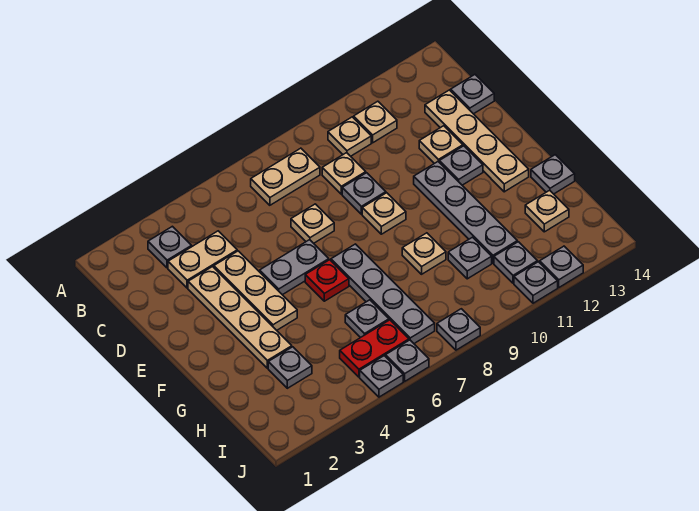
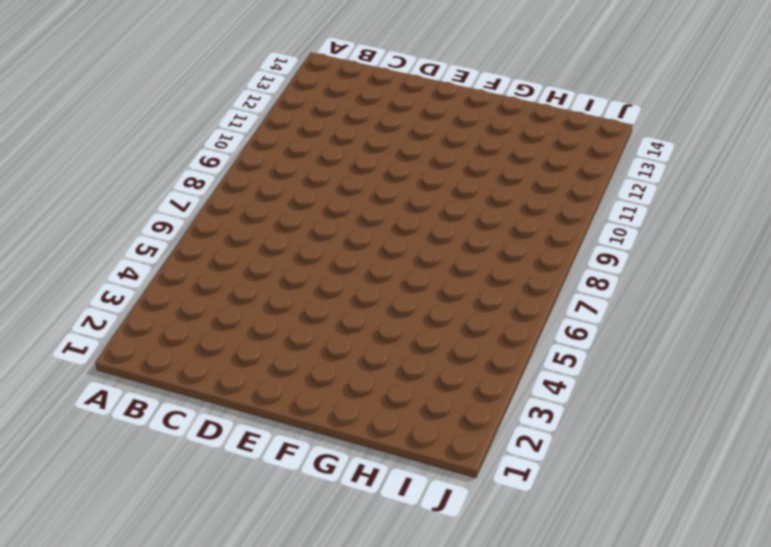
none -> grey 1x1 plate [148,226,192,268]
none -> tan 1x2 plate [251,148,320,205]
none -> tan 1x1 plate [328,117,371,156]
none -> tan 1x1 plate [354,101,397,143]

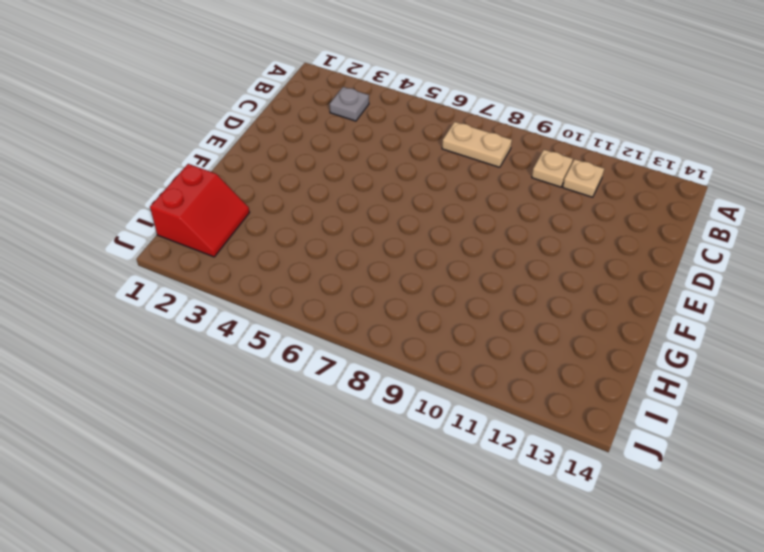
red 2x2 slope [150,164,250,257] -> none
none -> tan 1x2 plate [168,231,237,288]
none -> tan 1x1 plate [322,153,366,194]
none -> tan 1x4 plate [425,90,529,192]
none -> grey 1x1 plate [451,75,494,114]

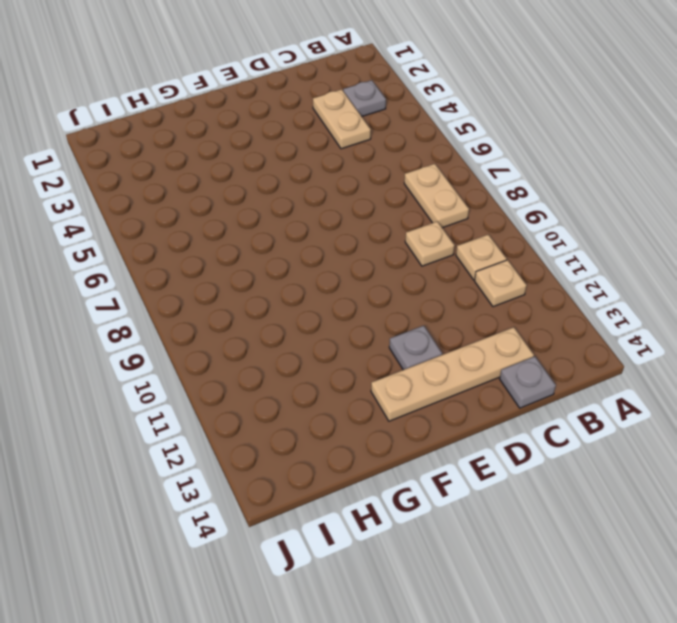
none -> tan 1x4 plate [188,267,292,368]
none -> tan 1x3 plate [214,251,297,330]
none -> tan 1x1 plate [291,204,334,243]
none -> grey 1x1 plate [342,173,386,214]

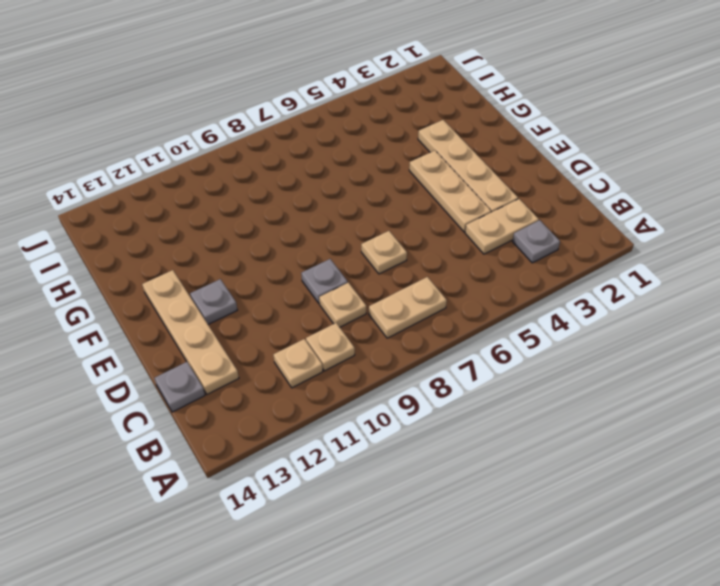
none -> tan 1x1 plate [419,126,463,164]
none -> grey 1x2 plate [260,240,329,295]
none -> tan 1x1 plate [362,193,406,234]
none -> grey 1x4 plate [414,162,517,263]

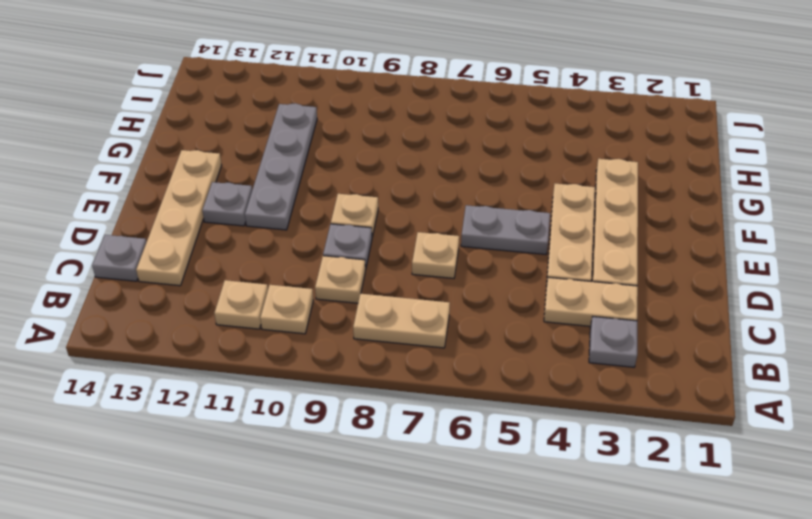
none -> tan 1x1 plate [419,126,463,164]
none -> red 1x1 plate [305,260,349,301]
none -> grey 1x4 plate [331,244,435,343]
none -> tan 1x1 plate [402,233,446,274]

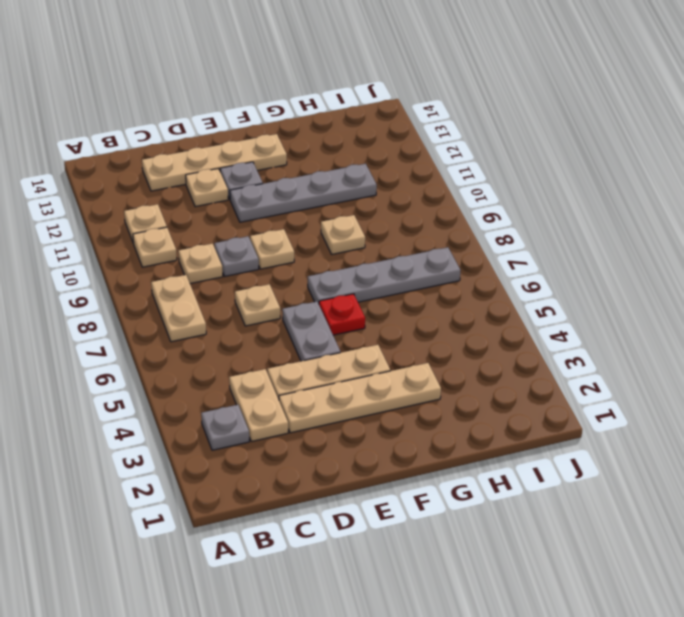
none -> grey 1x1 plate [451,75,494,114]
none -> grey 1x1 plate [531,155,575,194]
none -> grey 1x1 plate [268,347,312,388]
none -> grey 1x1 plate [345,300,389,338]

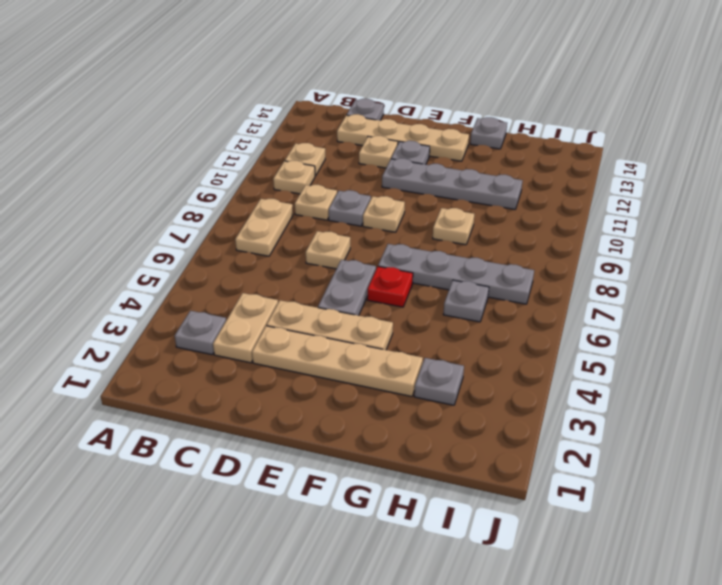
none -> grey 1x1 plate [448,237,492,279]
none -> tan 1x1 plate [525,190,569,232]
none -> red 1x2 plate [340,320,409,377]
none -> grey 1x1 plate [494,242,538,283]

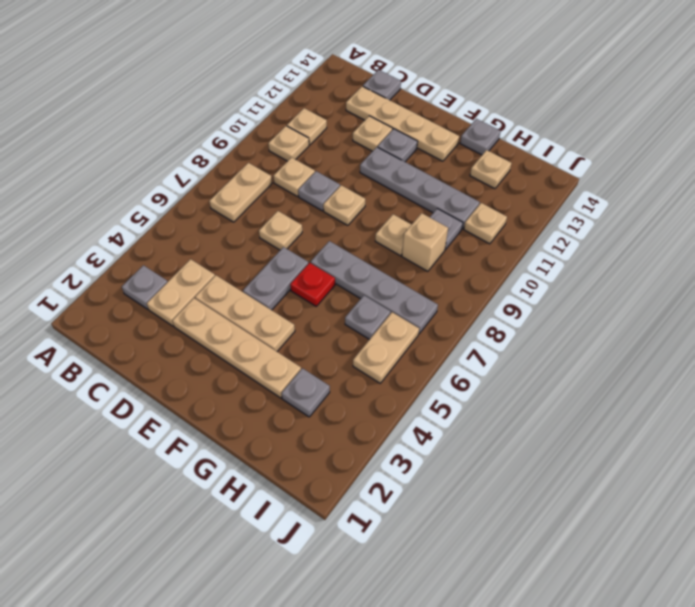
tan 1x1 brick [402,213,448,271] -> none
tan 1x2 plate [353,312,419,383] -> red 1x2 plate [340,320,409,377]
tan 1x1 plate [464,203,507,244] -> grey 1x1 plate [494,242,538,283]
none -> grey 1x1 plate [360,356,403,397]
none -> grey 1x1 plate [386,340,429,381]
none -> grey 1x1 plate [437,309,480,350]
none -> grey 1x1 plate [514,262,558,303]

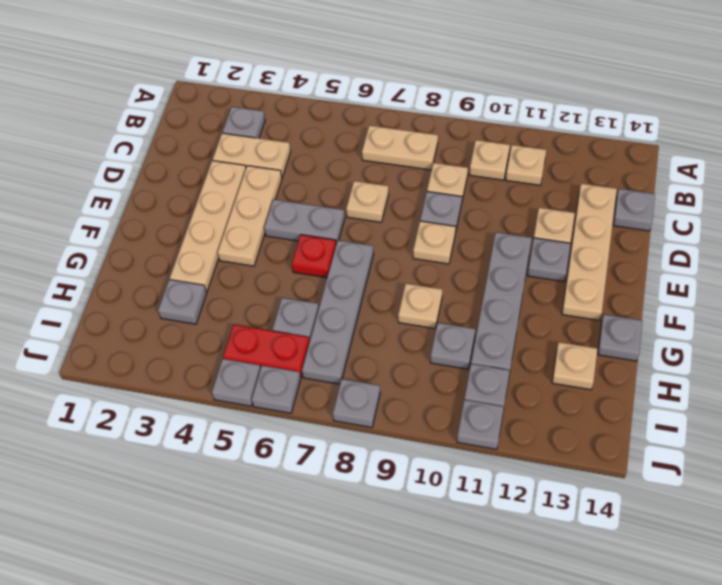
none -> grey 1x1 plate [540,246,583,287]

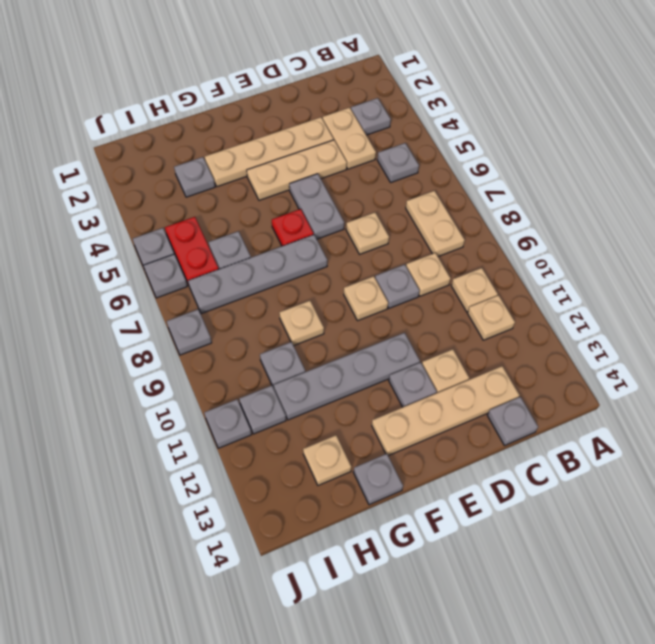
grey 1x1 plate [377,143,419,182] -> grey 1x1 plate moved to [540,246,583,287]

